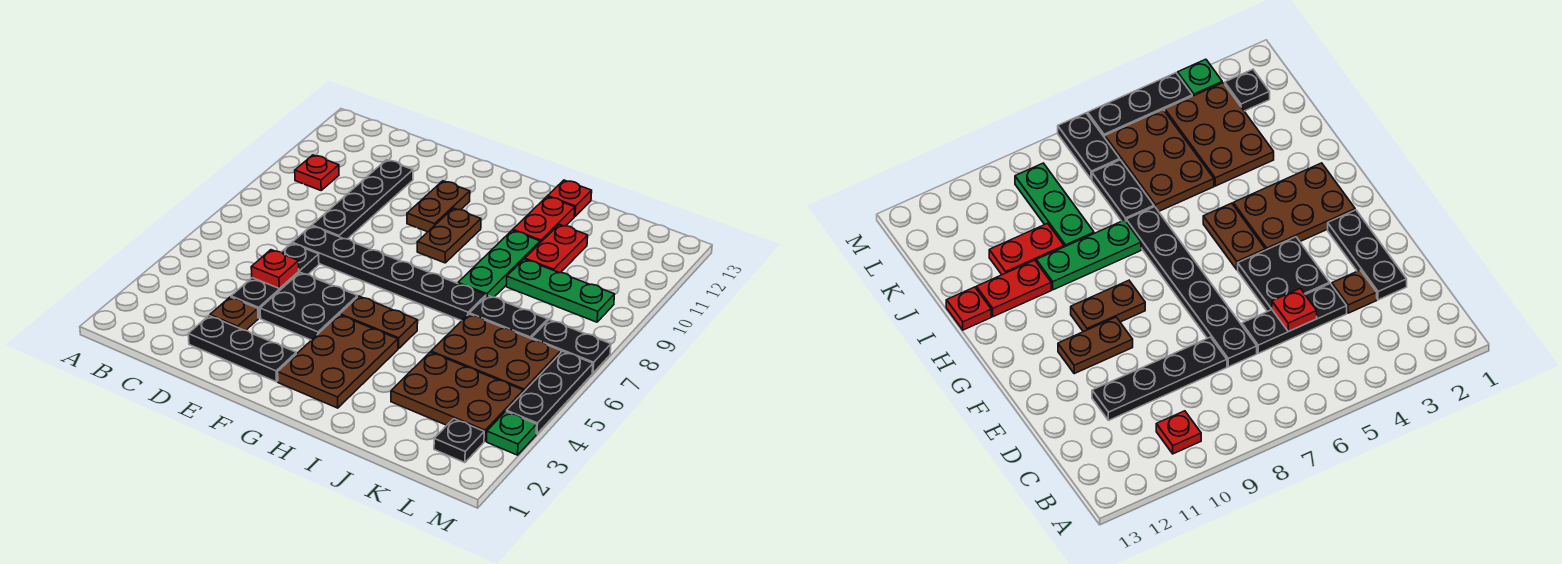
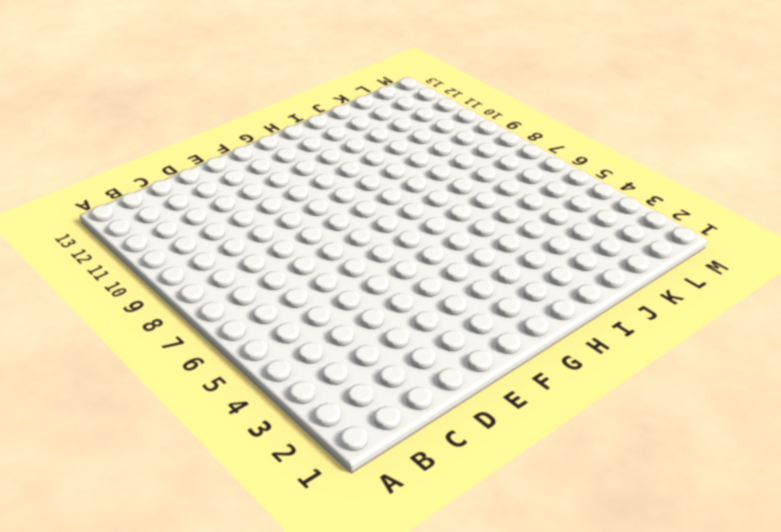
none -> red 1x1 plate [295,155,339,190]
none -> black 1x3 plate [188,316,296,382]
none -> brown 1x1 plate [210,297,258,330]

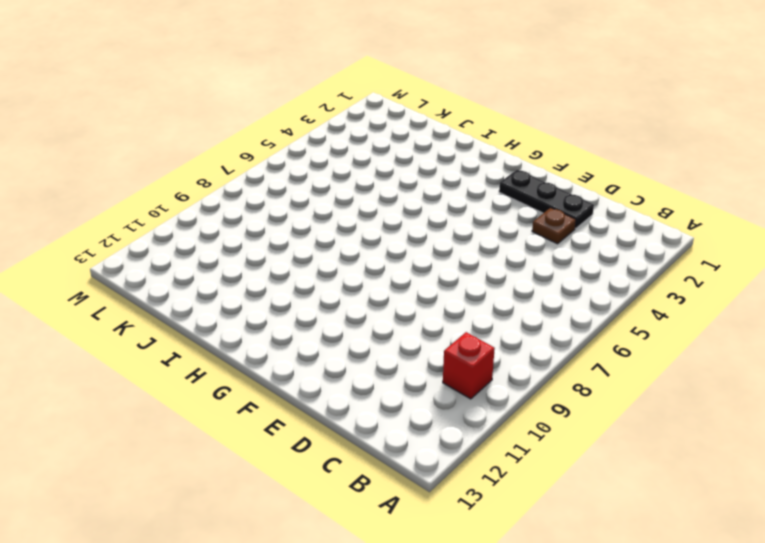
red 1x1 brick [443,332,495,399] -> red 1x1 plate [295,155,339,190]
none -> black 1x3 plate [231,243,319,318]
none -> black 1x6 plate [292,226,486,321]
none -> black 1x4 plate [312,160,413,239]

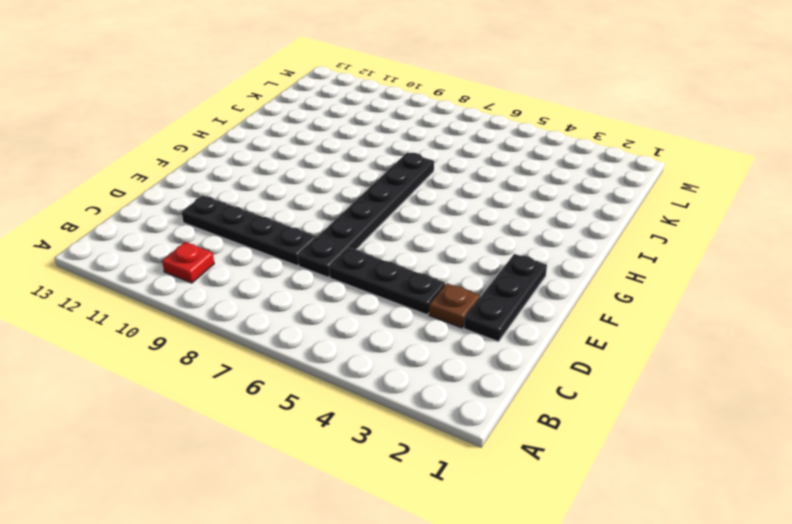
none -> black 2x2 plate [260,272,357,340]
none -> brown 1x2 plate [407,181,470,232]
none -> brown 2x3 plate [278,315,398,408]

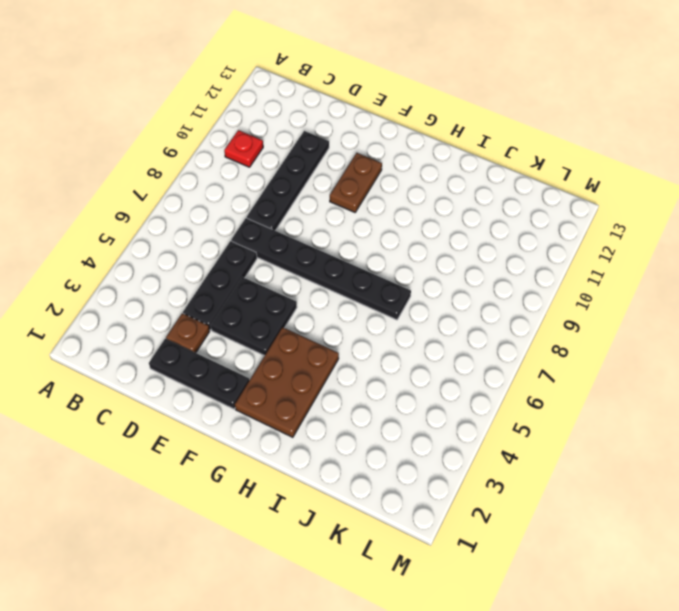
none -> brown 1x2 plate [340,296,418,349]
none -> brown 1x2 plate [417,208,481,263]
none -> green 1x3 plate [458,230,540,297]

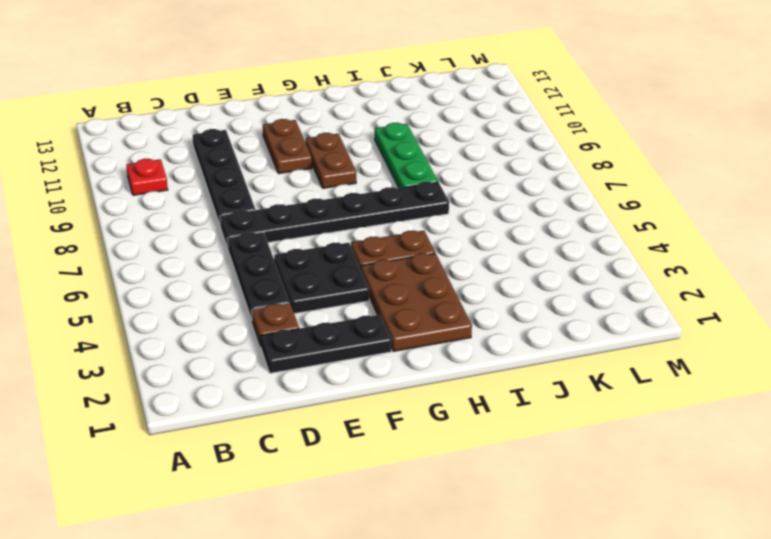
none -> red 1x2 plate [513,197,575,243]
none -> red 1x1 plate [548,180,592,216]
none -> brown 2x3 plate [391,352,523,441]

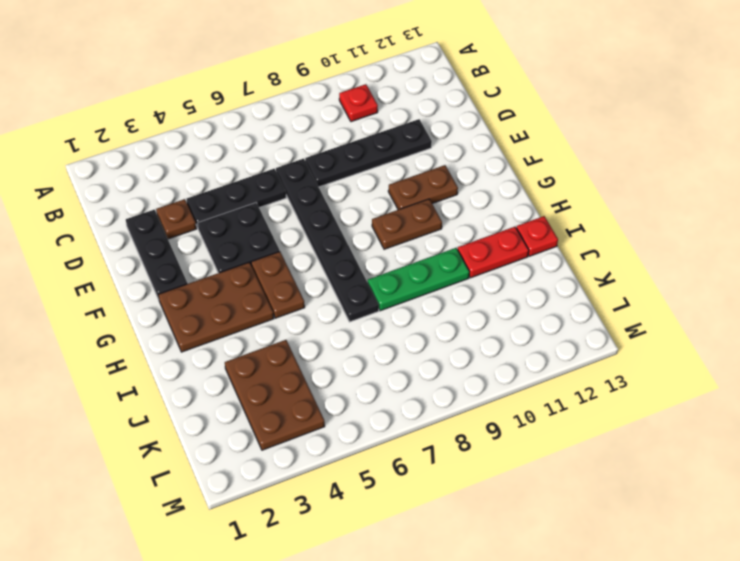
none -> brown 2x3 plate [431,314,561,392]
none -> black 1x2 plate [470,295,548,339]
none -> green 1x3 plate [506,259,615,322]

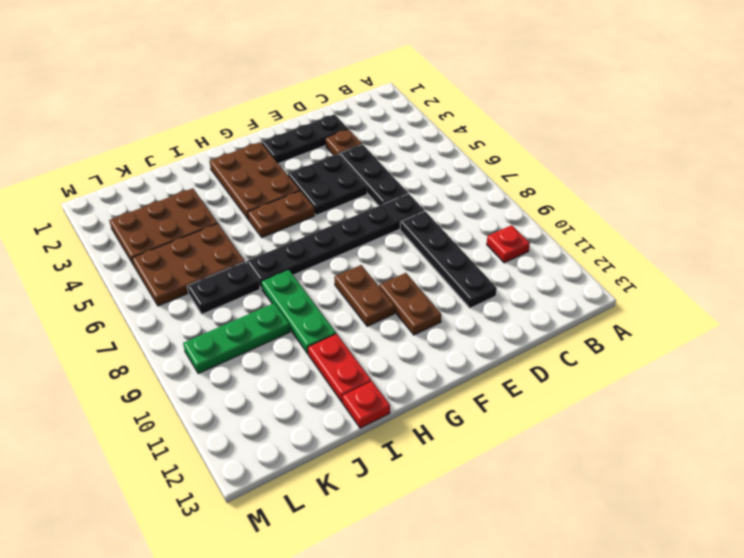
none -> red 1x2 plate [525,224,588,273]
none -> black 1x1 plate [434,419,484,463]
none -> black 1x2 plate [532,320,611,373]

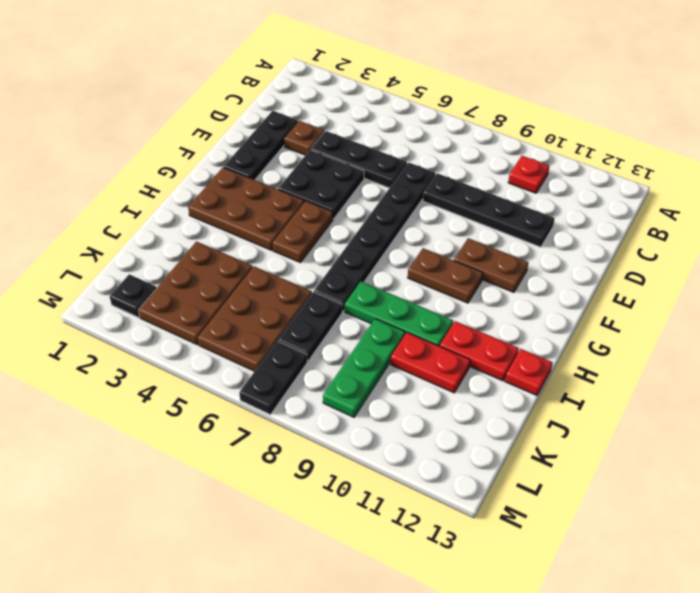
none -> green 1x1 plate [487,411,537,455]
none -> black 1x3 plate [507,351,593,434]
none -> red 1x1 plate [251,250,299,289]

